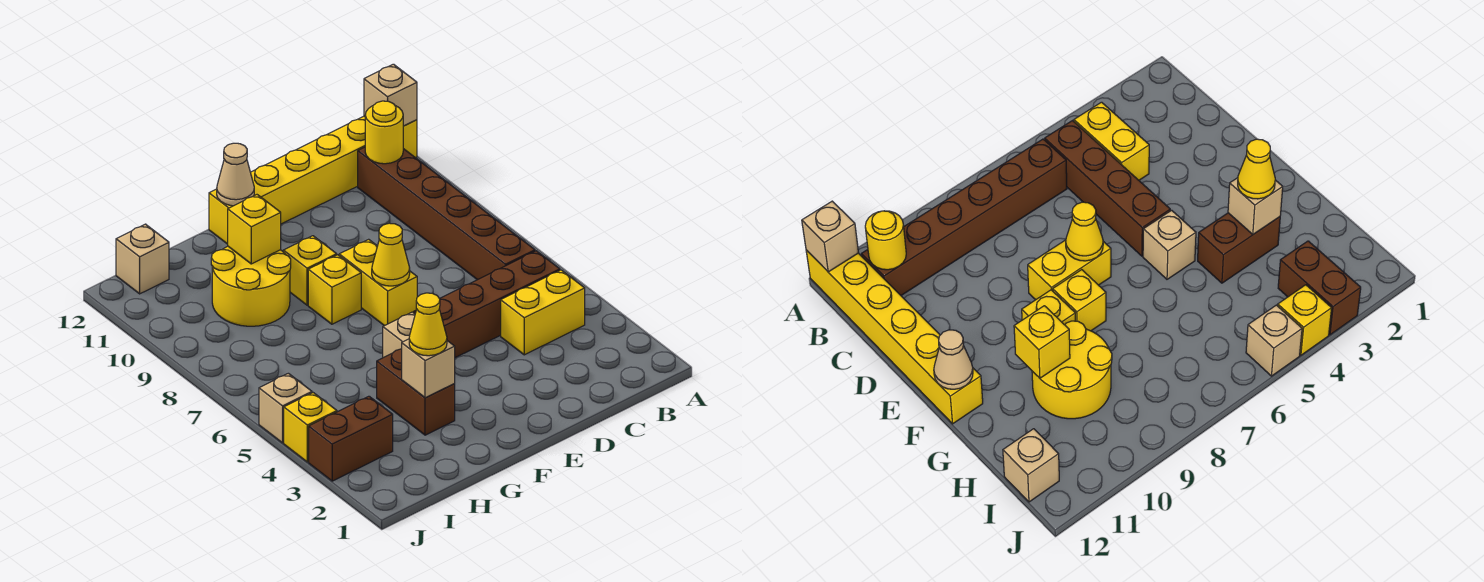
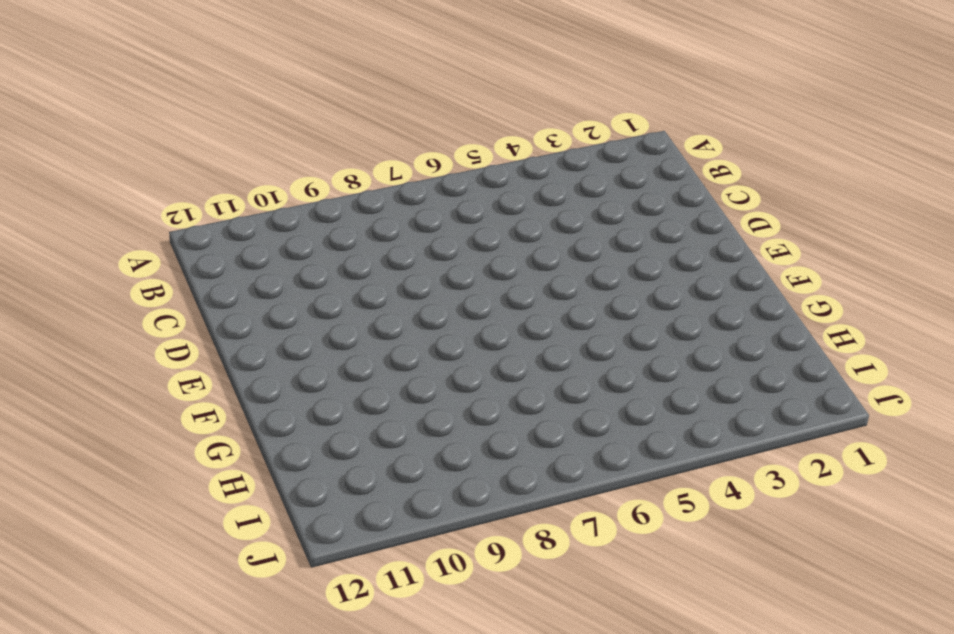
none -> yellow 1x6 brick [209,116,417,244]
none -> yellow 1x2 brick [501,270,585,355]
none -> brown 1x4 brick [414,251,560,358]

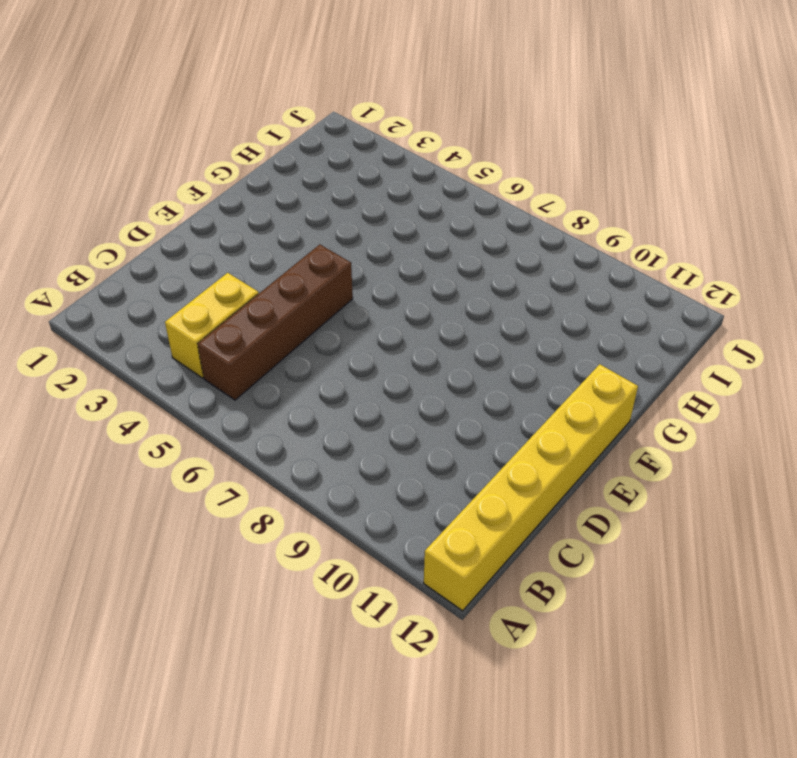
none -> brown 1x6 brick [358,147,535,280]
none -> yellow 1x2 brick [339,239,417,326]
none -> tan 1x1 brick [383,312,415,358]

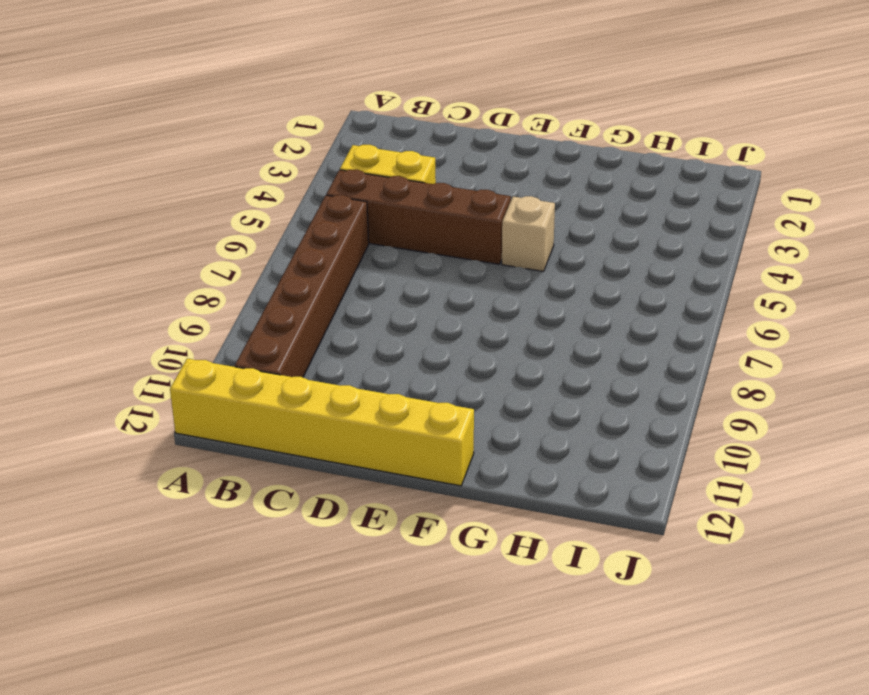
none -> yellow 1x2 brick [339,239,417,326]
none -> yellow 1x1 brick [308,255,361,324]
none -> yellow 1x1 brick [283,236,337,305]

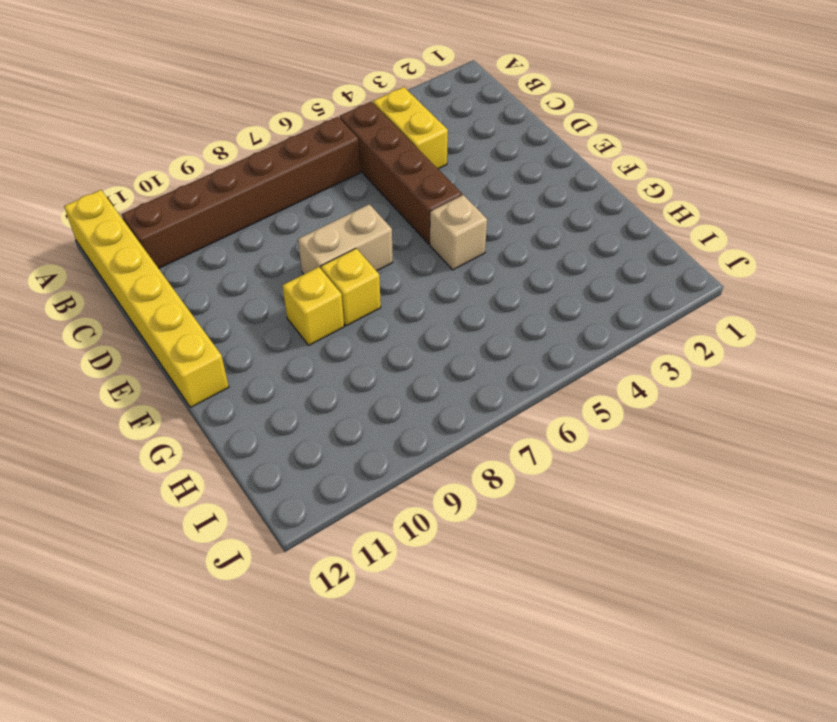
tan 1x2 brick [298,204,393,274] -> yellow 1x2 brick [339,239,417,326]
none -> brown 1x2 brick [377,349,455,435]
none -> yellow 2x2 round brick [211,246,291,326]
none -> brown 1x2 brick [309,396,393,481]

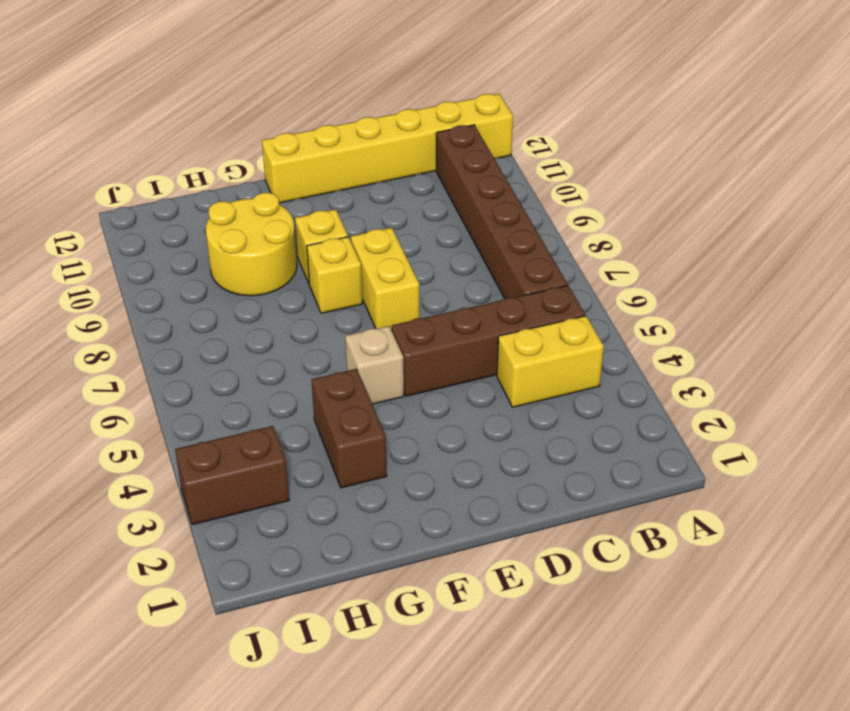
none -> tan 1x1 brick [116,224,169,294]
none -> yellow 1x1 brick [284,393,337,462]
none -> tan 1x1 brick [259,373,312,443]

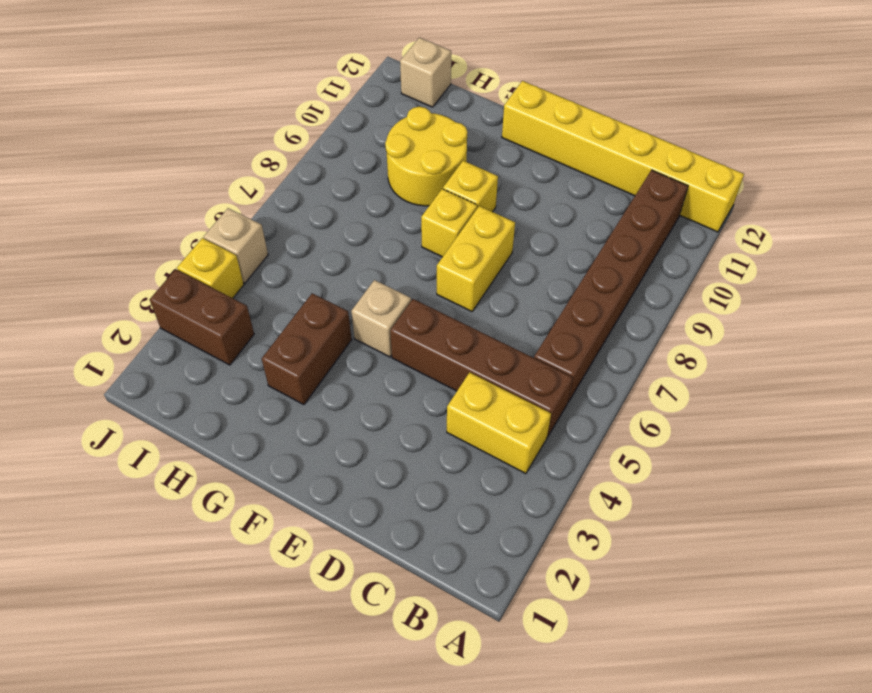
none -> tan 1x1 brick [364,64,417,126]
none -> yellow 1x1 round brick [365,101,403,164]
none -> yellow 1x1 cone [372,223,410,286]

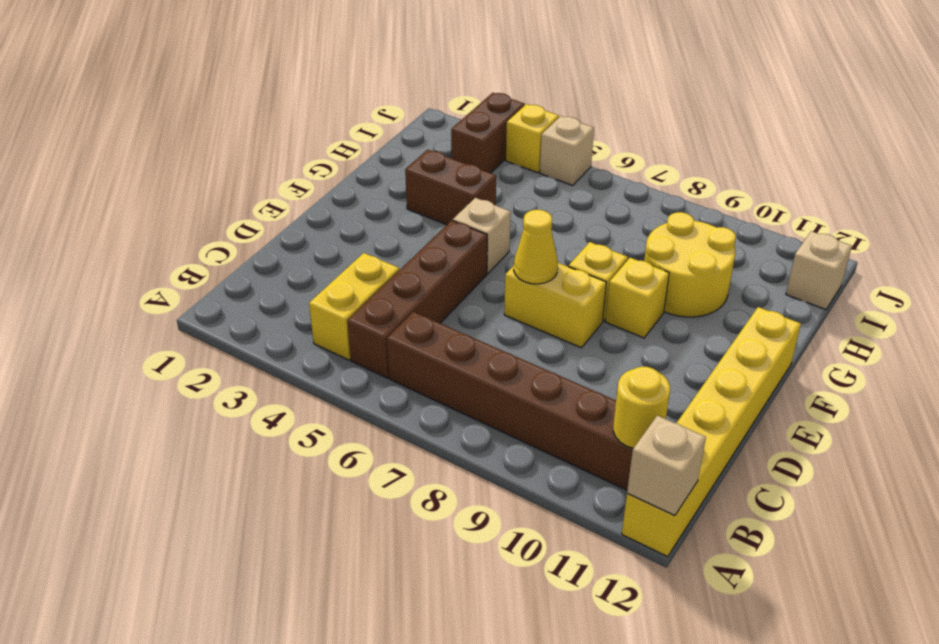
none -> tan 1x1 cone [217,143,254,206]
none -> tan 1x1 brick [402,339,455,398]
none -> yellow 1x1 brick [228,195,281,264]

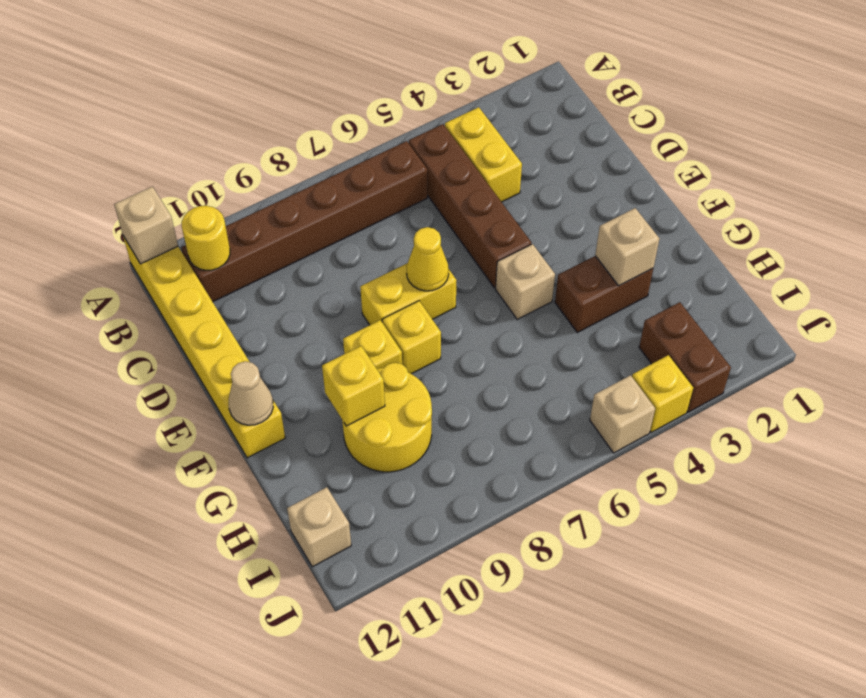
none -> yellow 1x1 cone [409,293,447,356]

